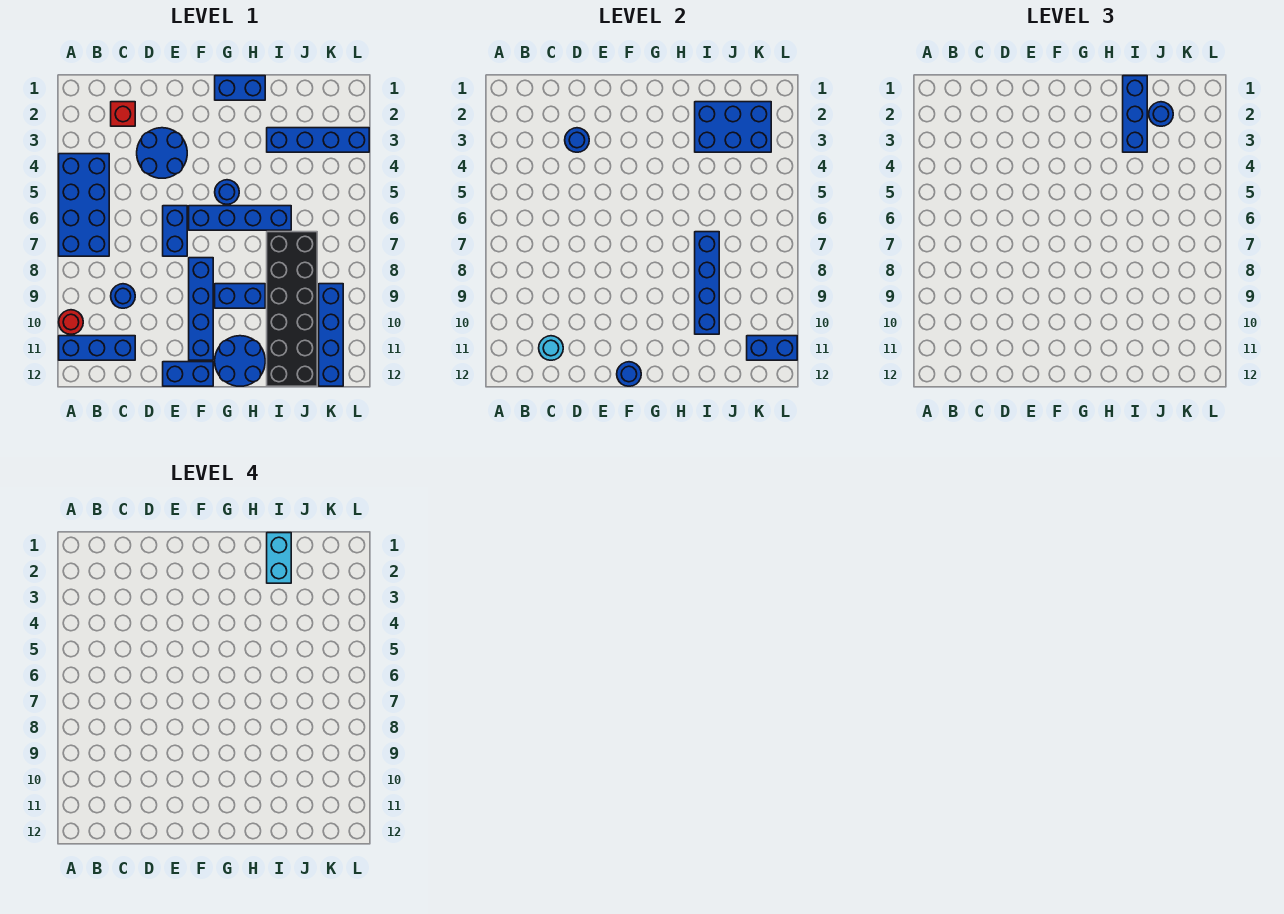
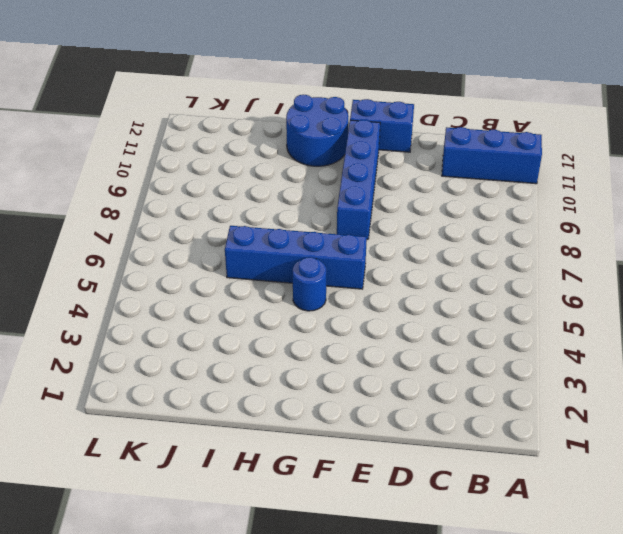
none -> blue 2x4 brick [59,154,109,256]
none -> red 1x1 round brick [59,310,83,334]
none -> red 1x1 brick [111,102,135,126]

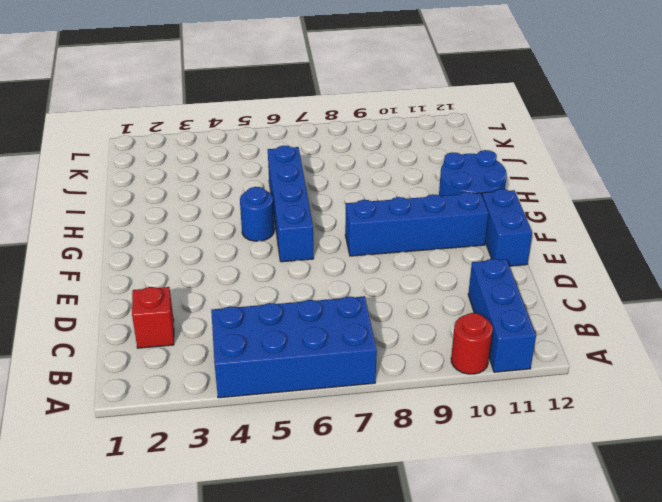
none -> blue 1x1 round brick [111,284,135,308]
none -> blue 2x2 round brick [137,128,187,178]
none -> blue 1x2 brick [163,206,187,256]

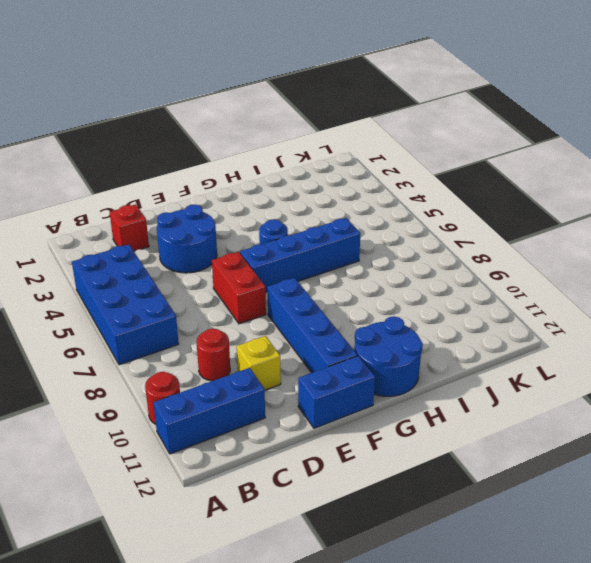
red 1x1 round brick [197,329,230,381] -> blue 1x1 round brick [111,284,135,308]
yellow 1x1 brick [236,336,281,390] -> none
red 1x2 brick [212,252,266,324] -> blue 1x2 brick [163,206,187,256]
none -> blue 1x2 brick [215,76,265,100]
none -> blue 1x2 brick [215,284,265,308]
none -> blue 1x4 brick [267,128,369,152]

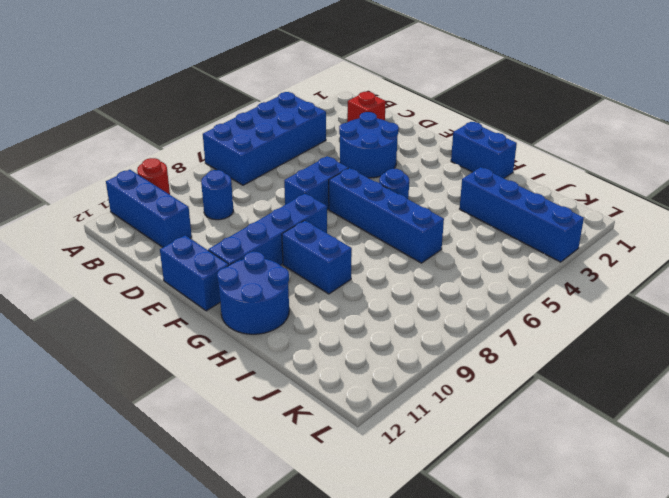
none -> black 2x6 brick [267,232,317,386]
none -> blue 1x4 brick [319,284,343,386]
none -> cyan 1x1 round brick [539,336,563,360]

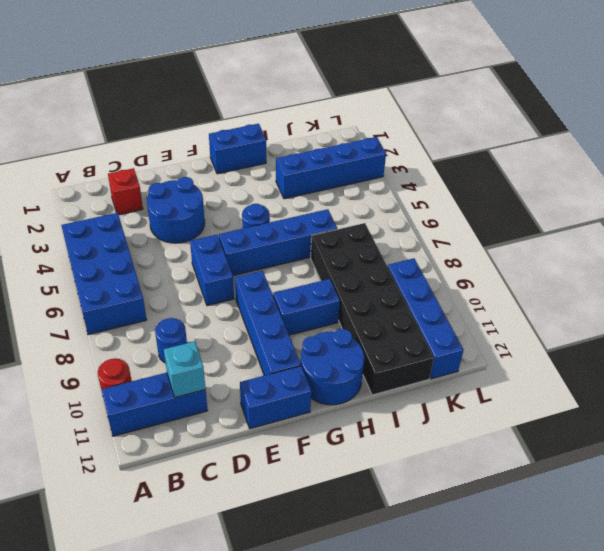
cyan 1x1 brick [164,341,206,398] -> cyan 1x1 round brick [539,336,563,360]
none -> blue 1x1 round brick [565,128,589,152]
none -> blue 1x1 round brick [617,362,641,386]
none -> blue 2x3 brick [695,102,771,152]

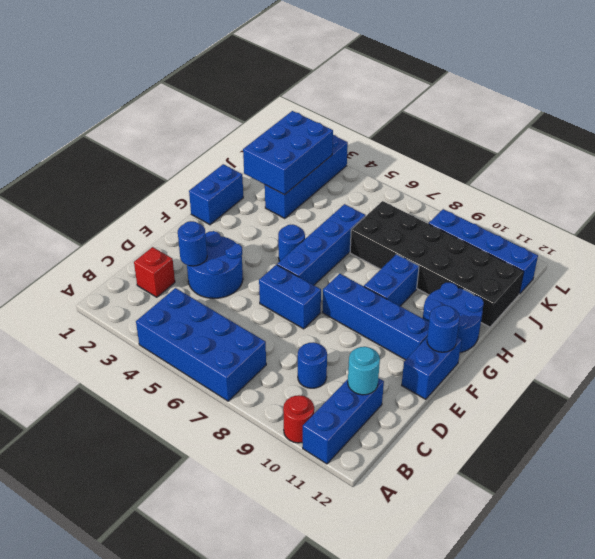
none -> blue 1x4 brick [695,232,719,334]
none -> blue 1x2 brick [747,336,797,360]
none -> blue 1x3 brick [1123,76,1147,152]

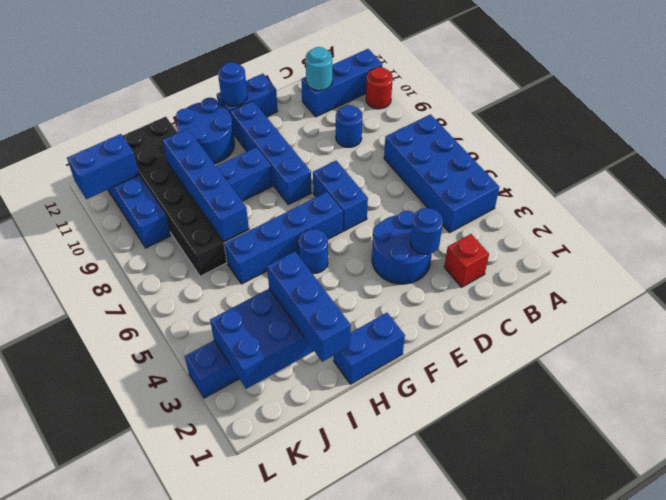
none -> blue 1x1 round brick [1149,102,1173,126]
none -> cyan 1x2 brick [267,533,291,583]

